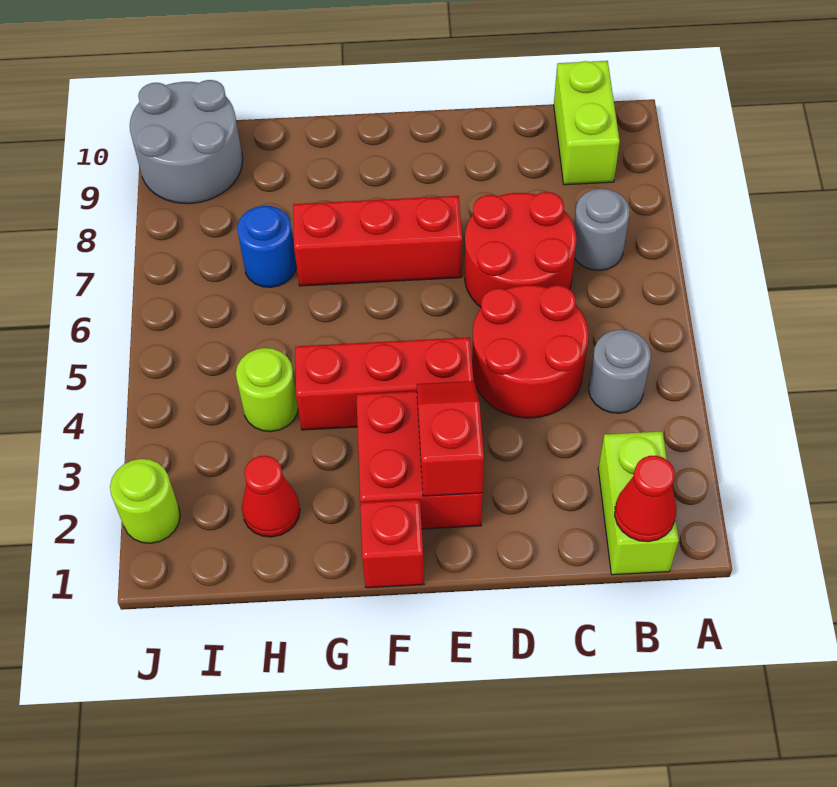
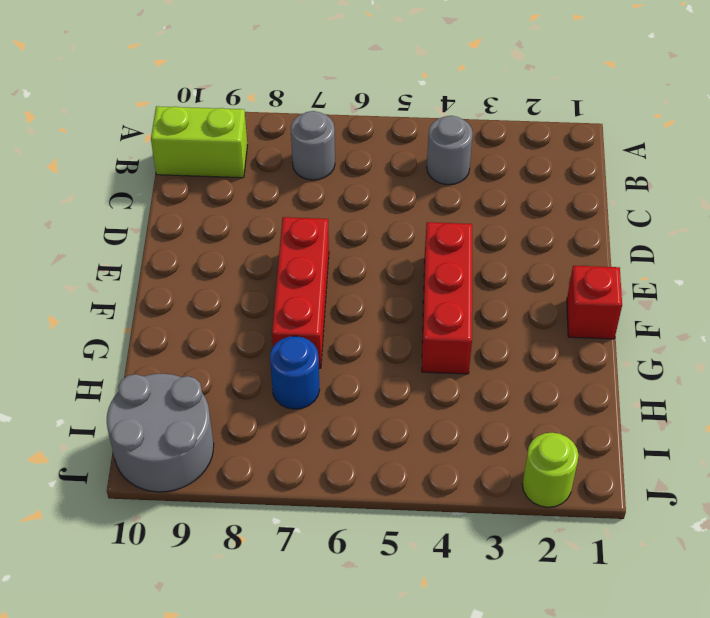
none -> lime 1x2 brick [598,431,679,575]
none -> red 2x2 round brick [472,285,588,418]
none -> red 2x2 round brick [464,192,576,307]

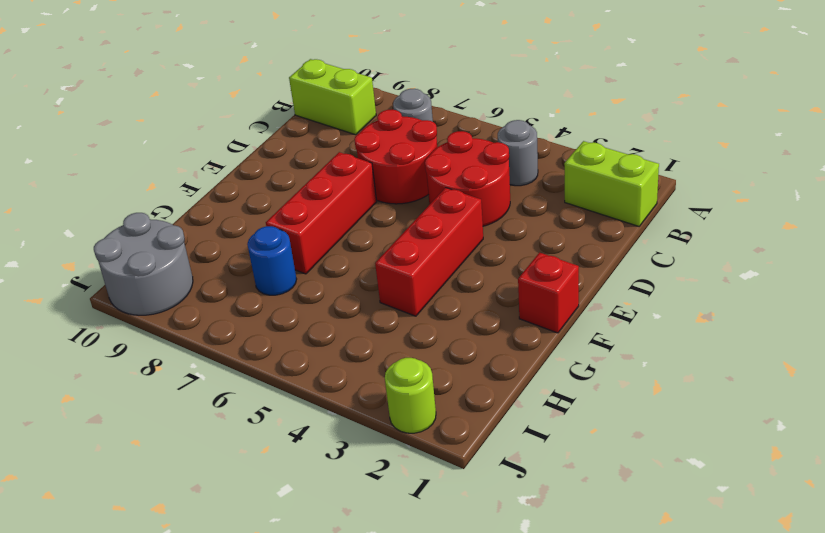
none -> red 2x2 brick [356,391,483,529]
none -> red 1x1 cone [242,456,300,537]
none -> lime 1x1 round brick [236,348,298,432]

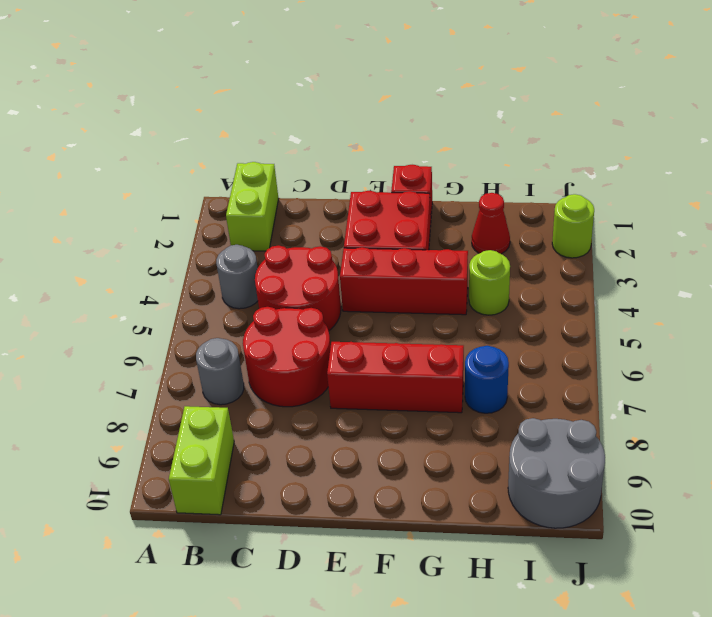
none -> red 1x1 cone [615,456,676,542]
none -> red 1x2 slope [417,381,484,496]

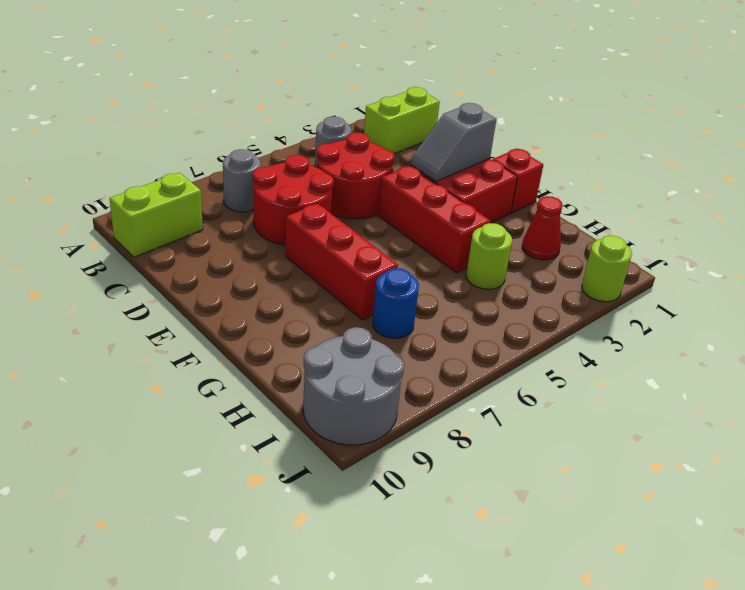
grey 1x2 slope [411,103,496,181] -> red 1x2 slope [417,381,484,496]
none -> red 1x1 cone [615,456,676,542]

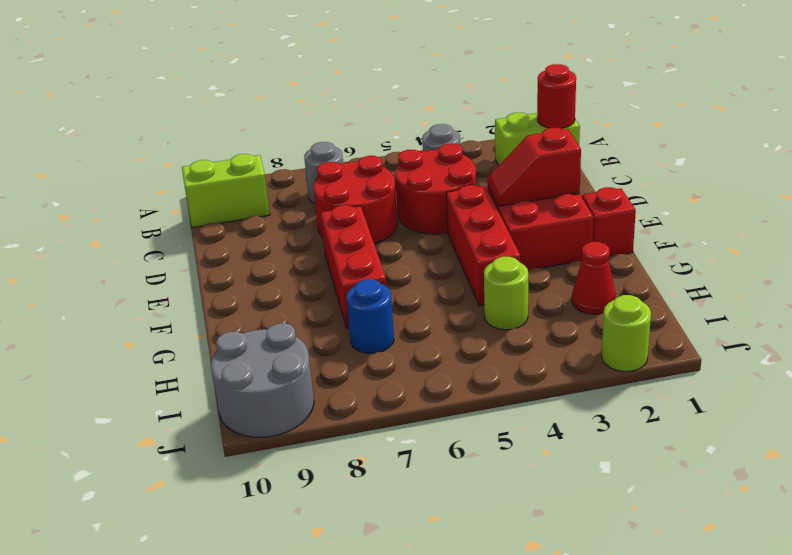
red 1x1 round brick [537,64,576,128] -> red 1x1 cone [615,456,676,542]

